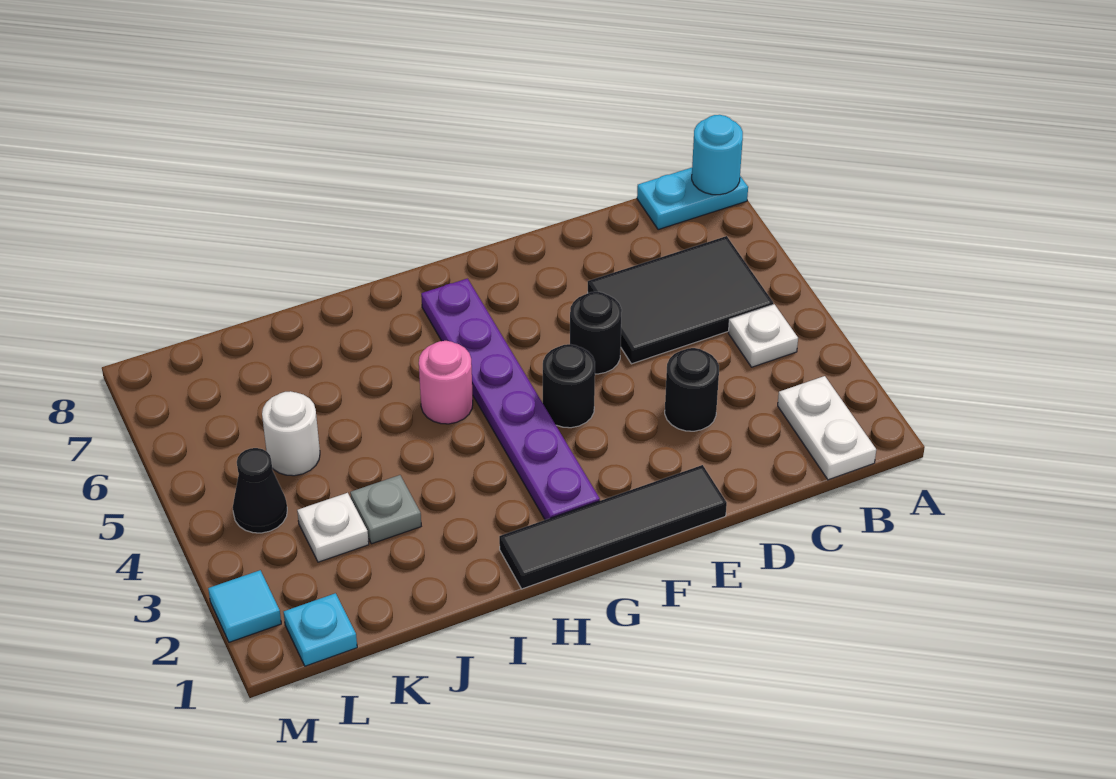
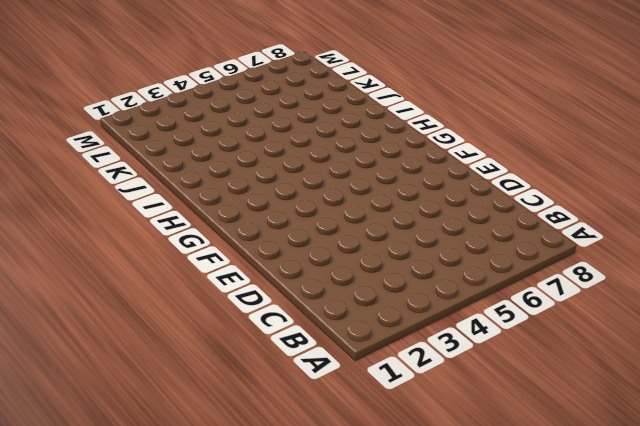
none -> cyan 1x2 plate [637,168,748,230]
none -> white 1x2 plate [778,376,876,480]
none -> white 1x1 plate [728,304,798,367]

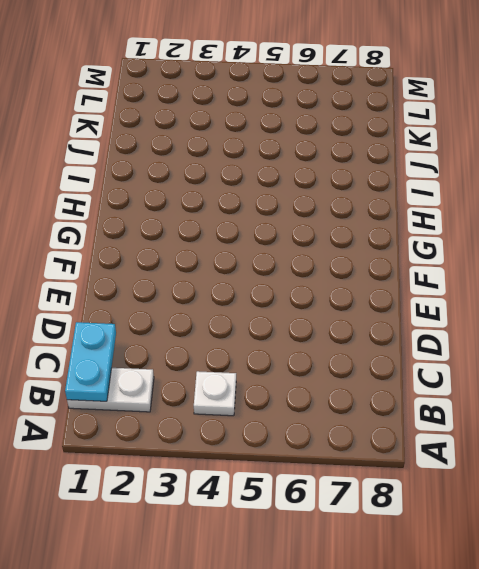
cyan 1x2 plate [65,322,116,401] -> cyan 1x2 plate moved to [637,168,748,230]
none -> black 2x3 tile [588,236,773,364]
none -> black 1x1 round brick [665,348,719,431]
none -> black 1x4 tile [499,465,727,589]

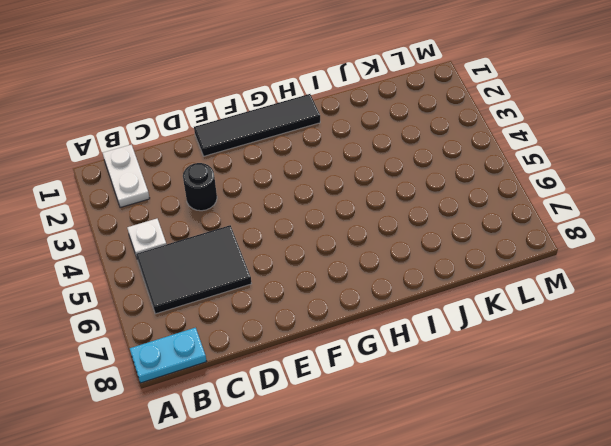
none -> black 1x1 round brick [570,292,622,374]
none -> black 1x1 round brick [543,344,595,428]
none -> purple 1x6 plate [421,279,600,520]

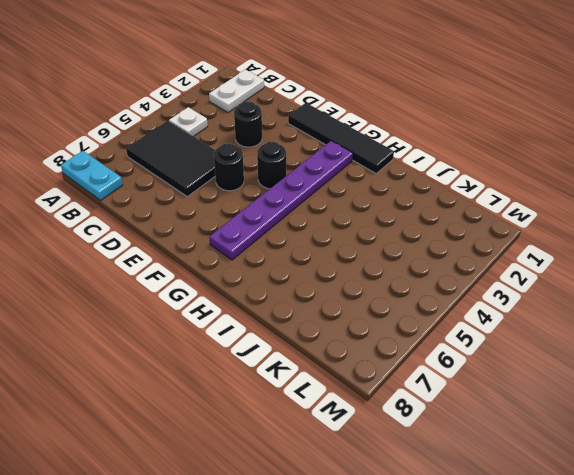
none -> pink 1x1 round brick [419,341,473,424]
none -> grey 1x1 plate [350,475,421,544]
none -> white 1x1 plate [297,493,369,562]

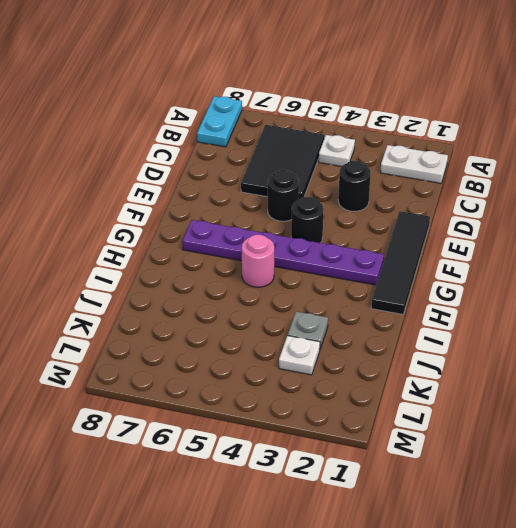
none -> white 1x1 round brick [262,391,320,476]
none -> cyan 1x1 plate [284,593,357,666]
none -> black 1x1 cone [233,448,287,533]

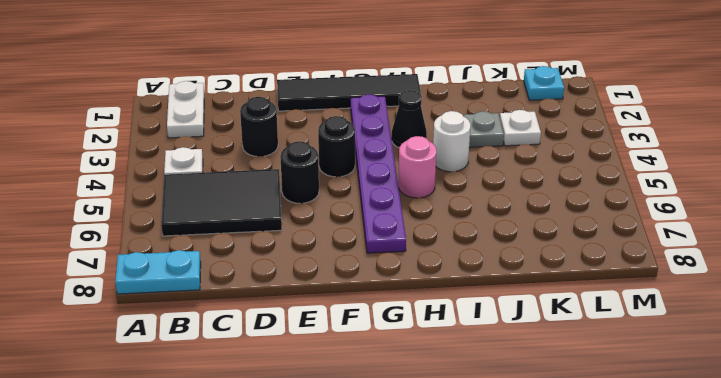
black 1x1 cone [391,90,427,148] -> black 1x1 cone moved to [233,448,287,533]
white 1x1 round brick [433,111,471,172] -> white 1x1 round brick moved to [262,391,320,476]
none -> cyan 1x1 tile [208,570,281,642]
none -> cyan 1x1 round brick [692,115,743,195]

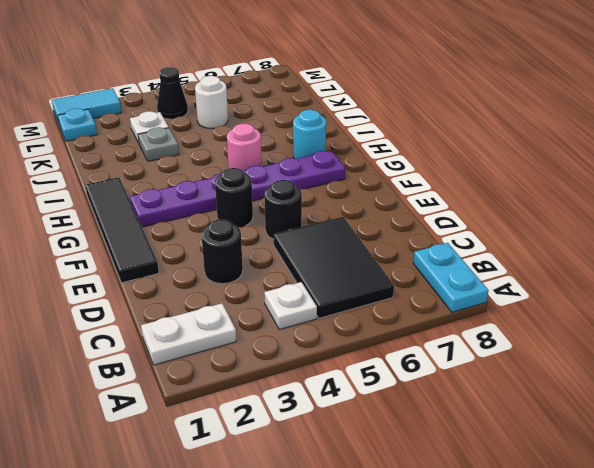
cyan 1x1 round brick [293,110,326,159] -> cyan 1x1 round brick moved to [692,115,743,195]
cyan 1x2 tile [52,88,121,123] -> cyan 1x1 tile [208,570,281,642]

